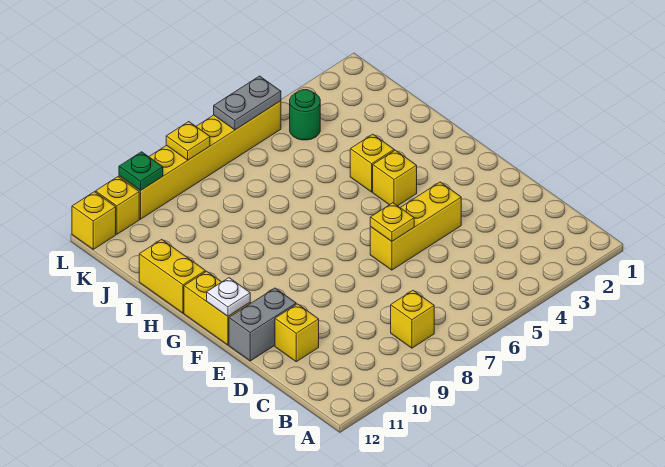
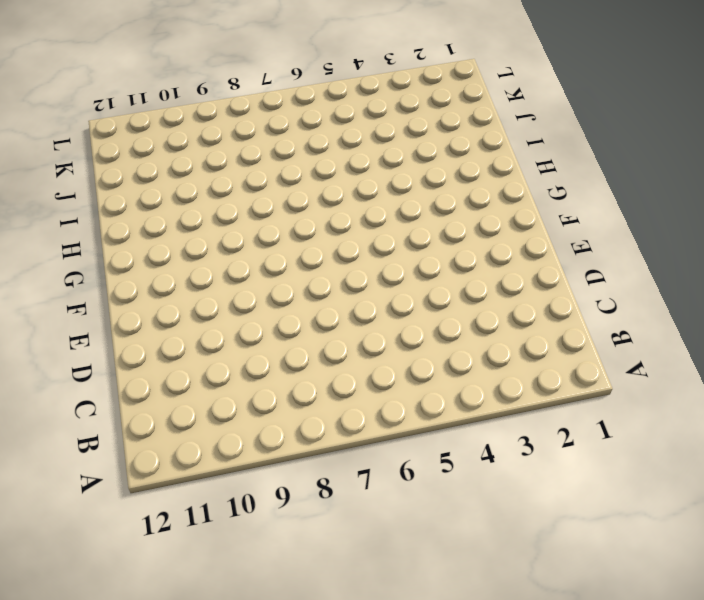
none -> yellow 1x1 brick [391,291,434,348]
none -> yellow 1x1 brick [275,304,319,362]
none -> yellow 1x3 brick [370,182,461,270]

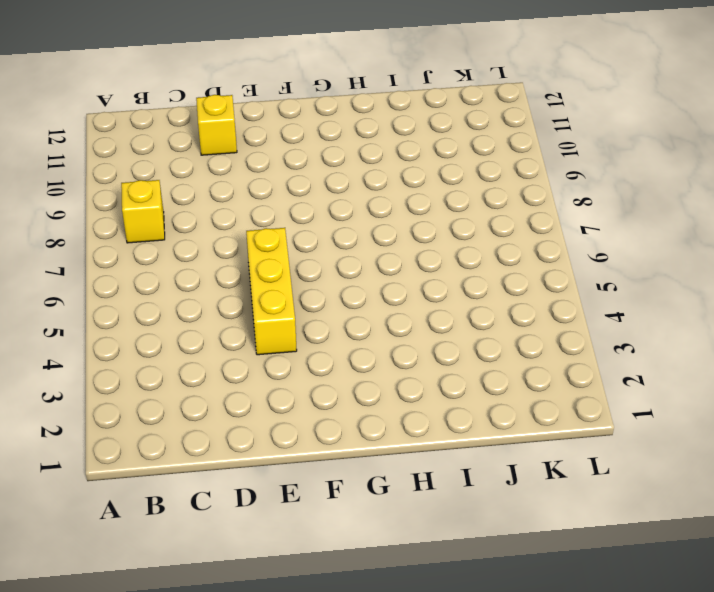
none -> grey 1x2 brick [229,288,296,361]
none -> yellow 1x2 brick [184,271,250,345]
none -> yellow 1x1 brick [373,150,417,206]

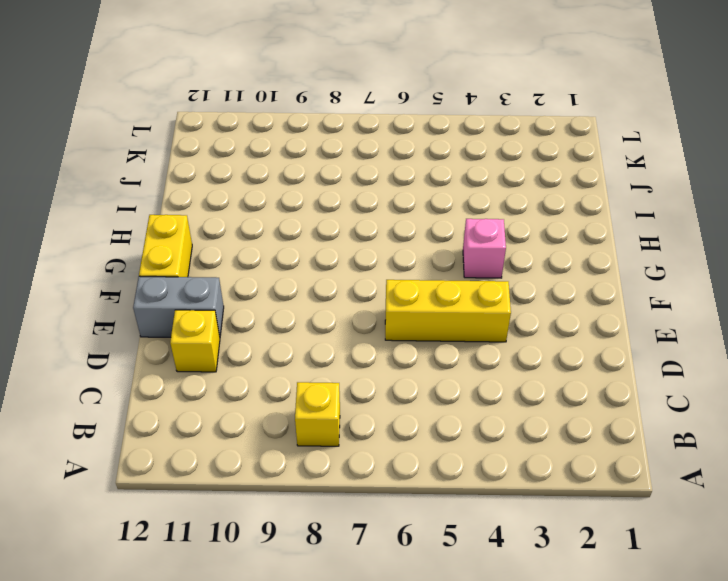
pink 1x1 brick [463,219,506,278] -> yellow 1x1 brick [373,150,417,206]
none -> yellow 1x1 brick [350,134,394,192]
none -> yellow 1x2 brick [139,239,205,313]
none -> green 1x1 round brick [290,90,320,140]

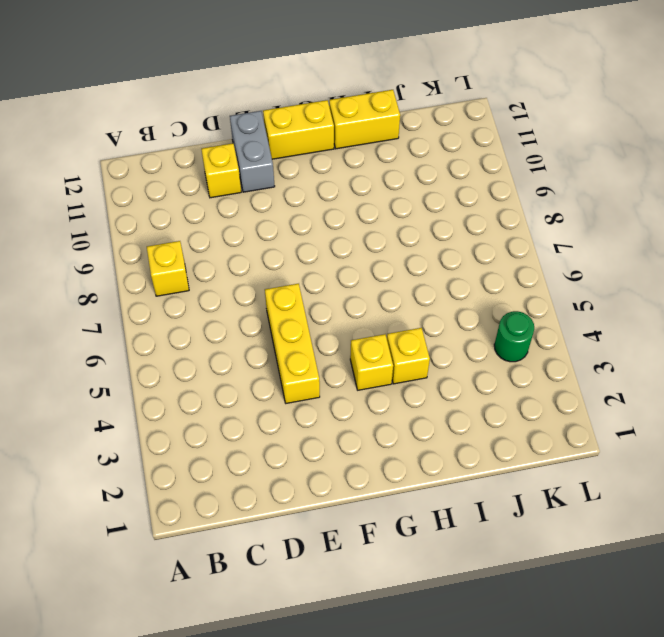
none -> yellow 1x6 brick [119,101,281,219]
none -> yellow 1x1 brick [96,177,139,234]
none -> yellow 1x1 brick [72,192,116,249]

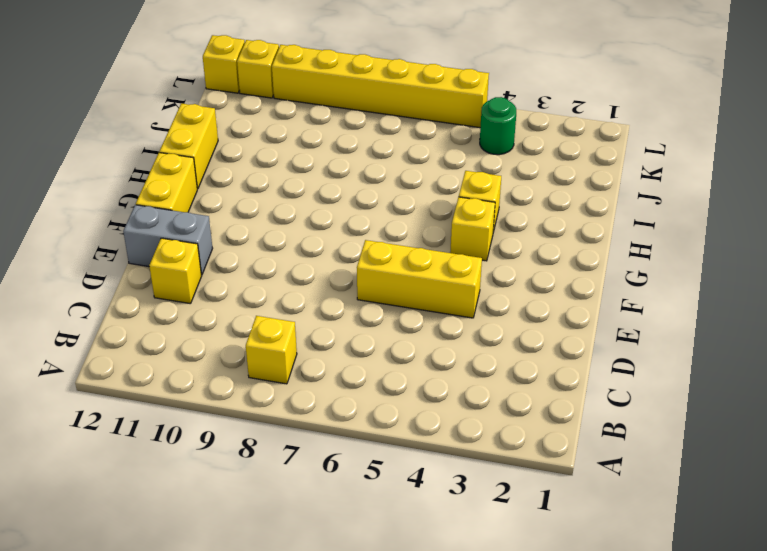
none -> yellow 1x1 plate [370,203,414,241]
none -> white 1x1 plate [207,278,250,316]
none -> grey 1x2 plate [214,76,281,130]

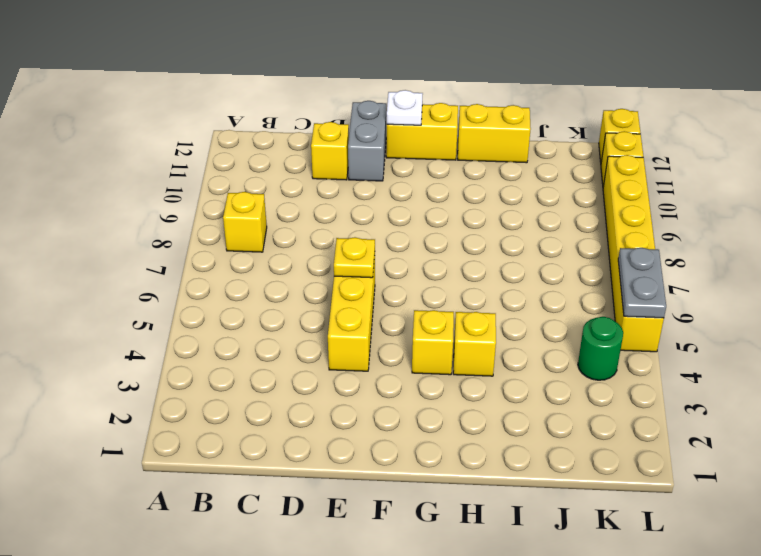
none -> yellow 1x1 plate [166,122,210,160]
none -> green 1x1 plate [119,152,163,191]

